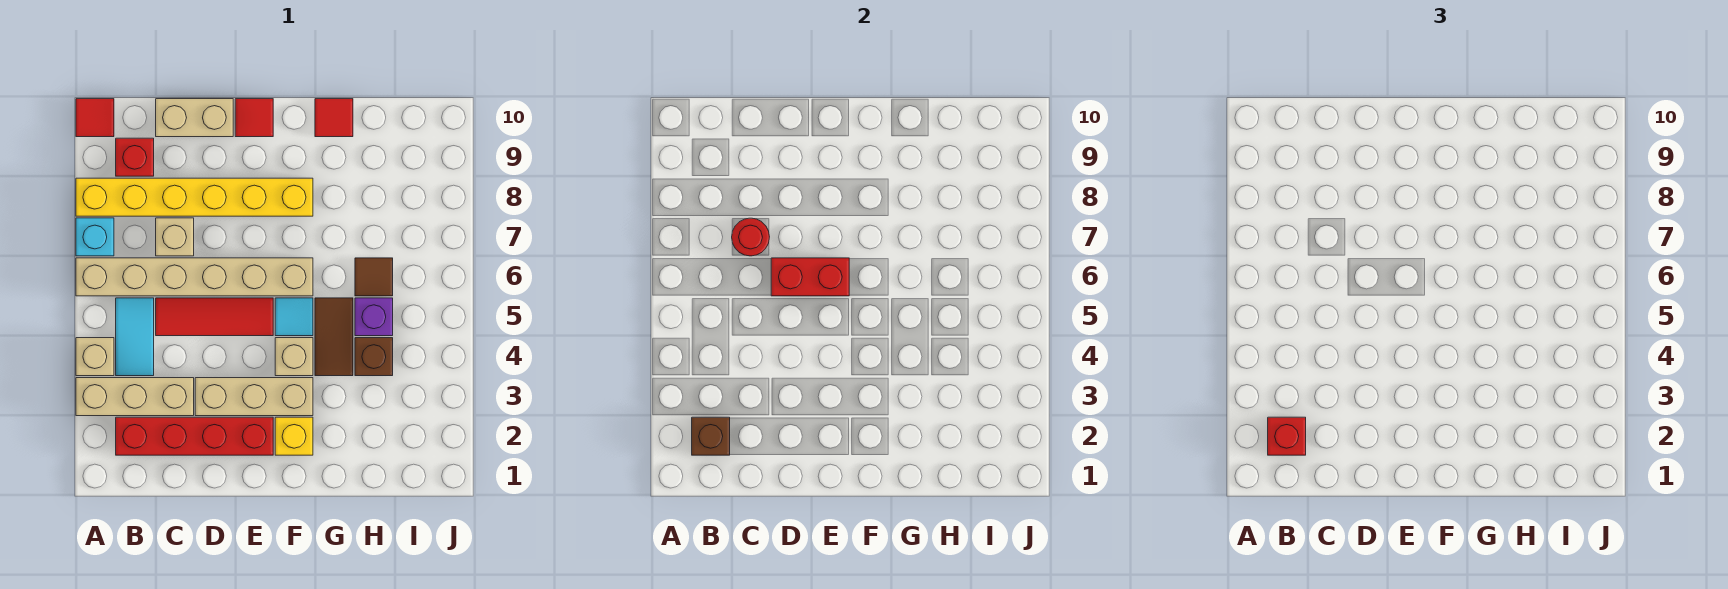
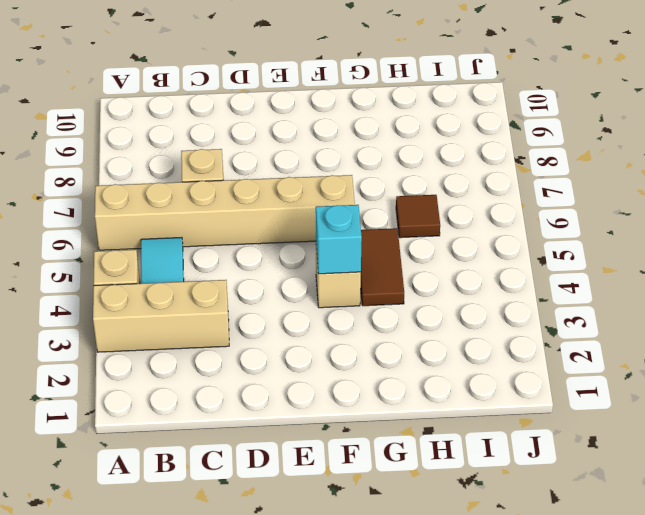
cyan 1x1 brick [316,205,362,274] -> cyan 1x1 brick moved to [76,218,114,256]
none -> yellow 1x6 brick [76,178,313,216]
none -> red 1x1 tile [76,99,114,137]
none -> red 1x4 brick [116,417,273,455]

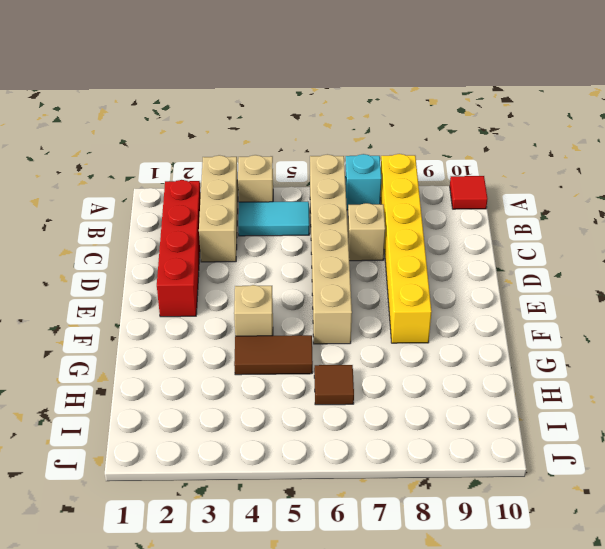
none -> red 1x1 brick [116,138,154,176]
none -> red 1x3 tile [156,298,273,336]
none -> tan 1x2 brick [156,99,233,137]

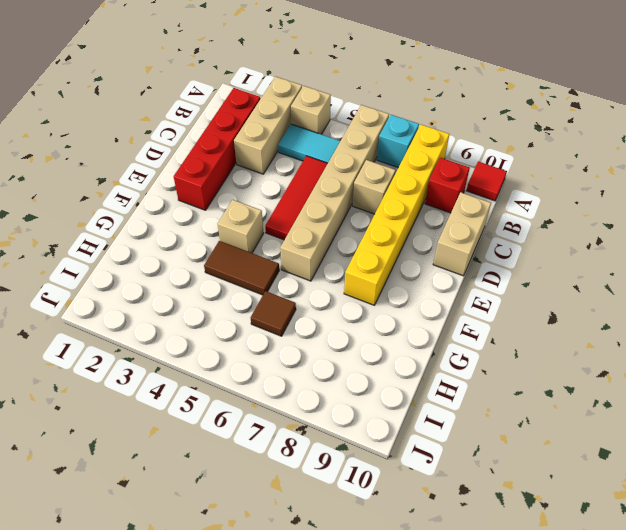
none -> tan 1x3 brick [195,378,313,416]
none -> red 1x1 tile [235,99,273,137]
none -> yellow 1x1 brick [275,417,313,455]

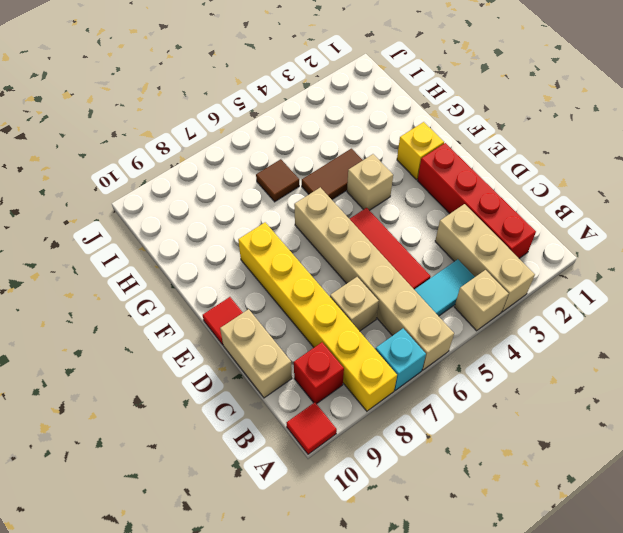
none -> tan 1x3 brick [195,378,313,416]
none -> cyan 1x1 tile [275,298,313,336]
none -> red 1x1 tile [315,99,353,137]

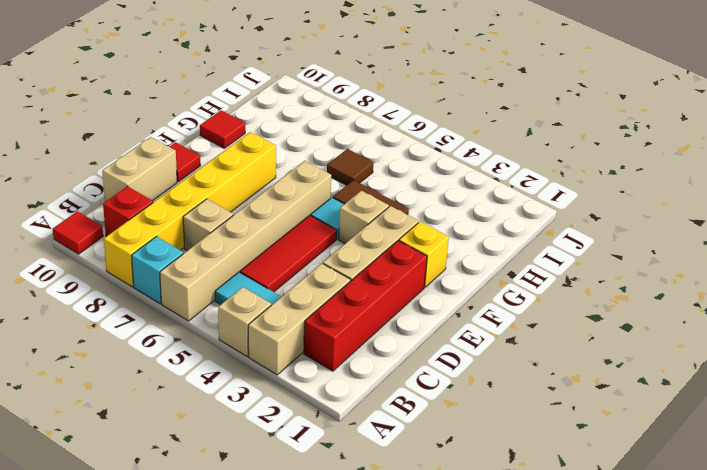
none -> brown 1x1 brick [355,338,393,376]
none -> purple 1x1 brick [355,298,393,336]
none -> brown 1x1 brick [692,417,730,455]

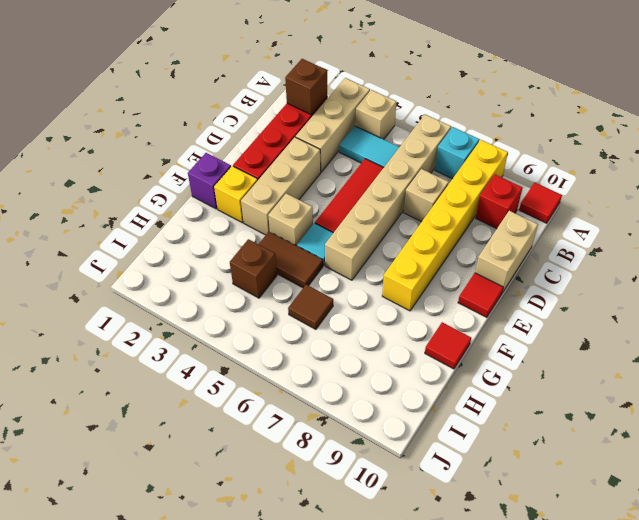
purple 1x1 brick [188,153,231,209] -> purple 1x1 brick moved to [355,298,393,336]
none -> red 1x1 round brick [732,218,769,256]
none -> red 1x2 brick [771,258,849,296]
none -> red 1x1 brick [1268,417,1306,455]

